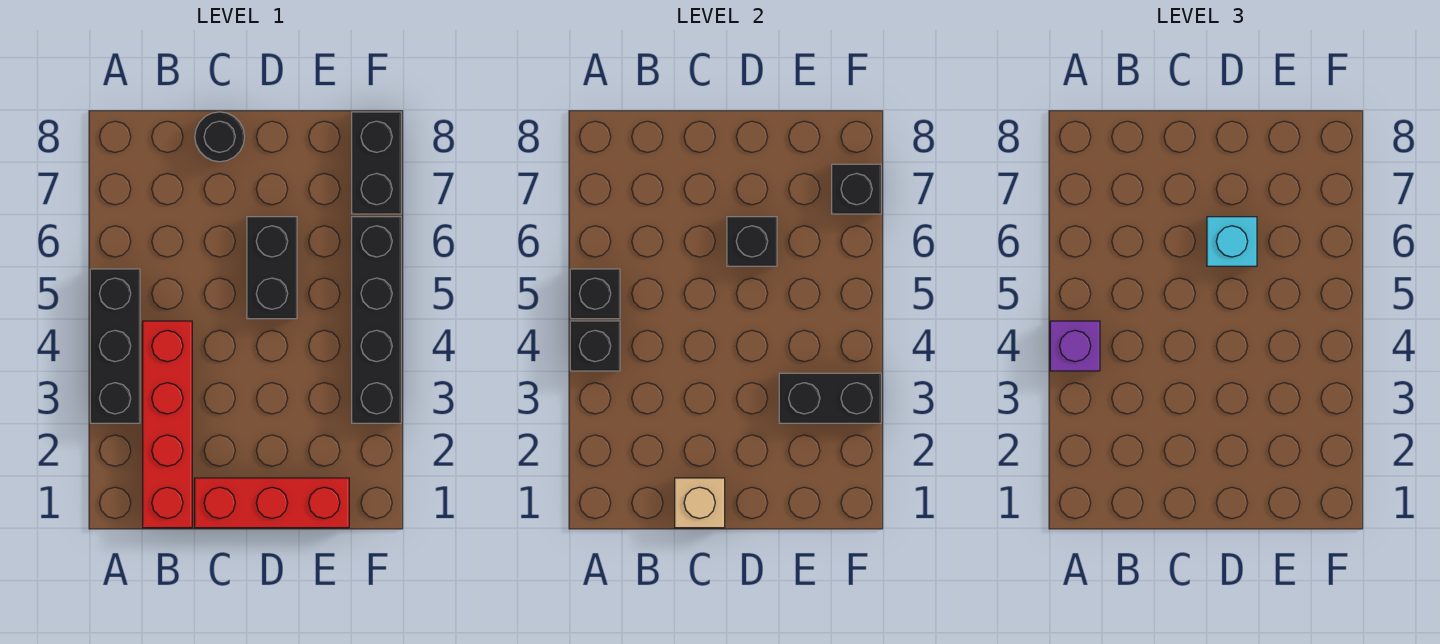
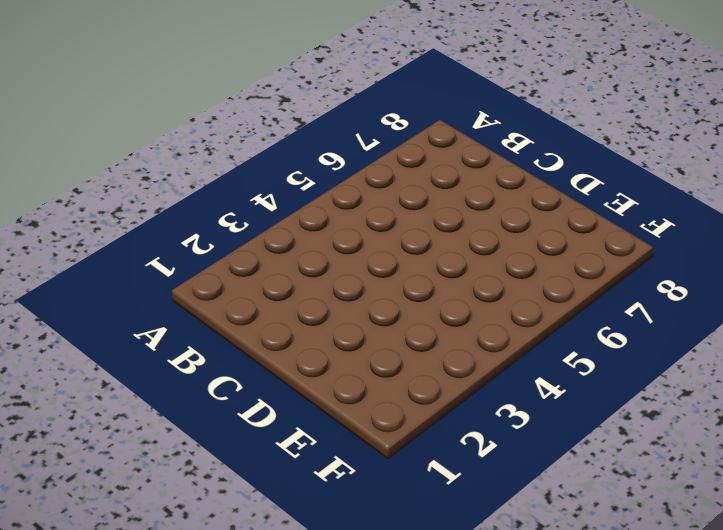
none -> black 1x3 brick [90,269,140,423]
none -> red 1x4 brick [143,321,192,528]
none -> red 1x3 brick [195,478,349,528]

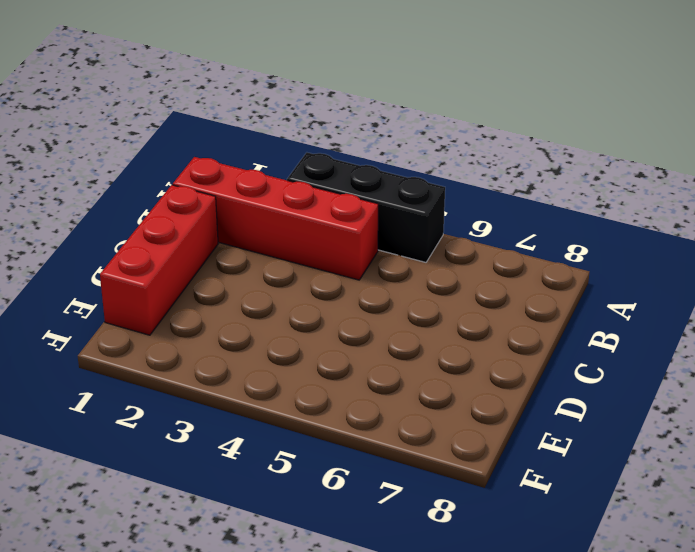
none -> black 1x1 round brick [195,112,245,162]
none -> black 1x2 brick [247,217,297,319]
none -> black 1x4 brick [352,217,401,423]

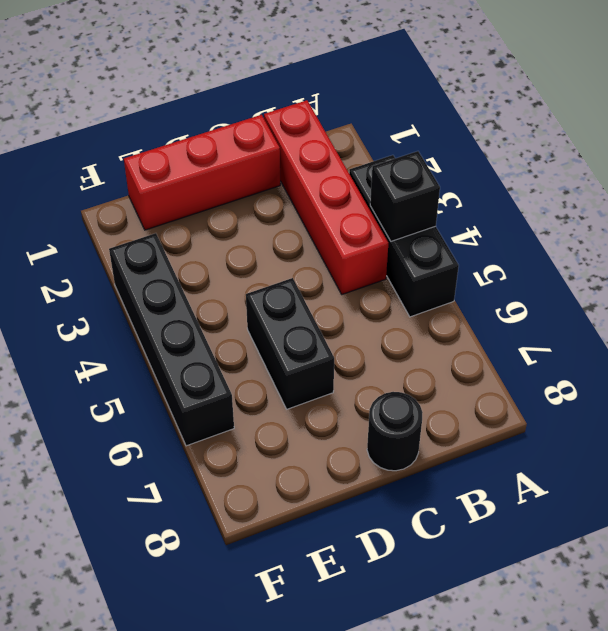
none -> black 1x2 brick [352,112,401,214]
none -> black 1x1 brick [570,269,620,319]
none -> tan 1x1 brick [675,478,725,528]

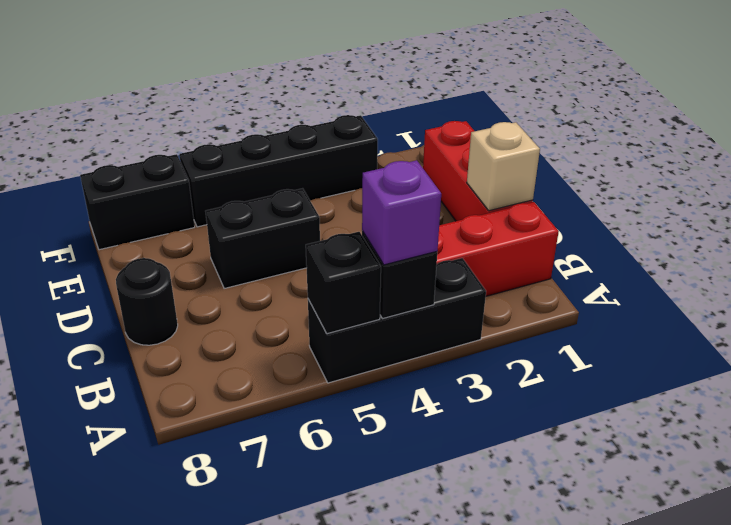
none -> black 1x1 brick [727,217,777,266]
none -> black 1x2 brick [779,373,881,423]
none -> black 1x1 brick [832,164,881,214]

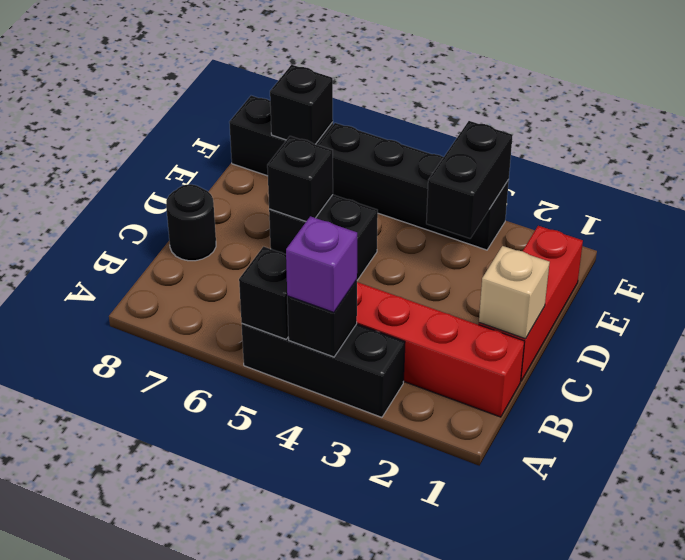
none -> cyan 1x1 brick [1207,217,1257,266]

